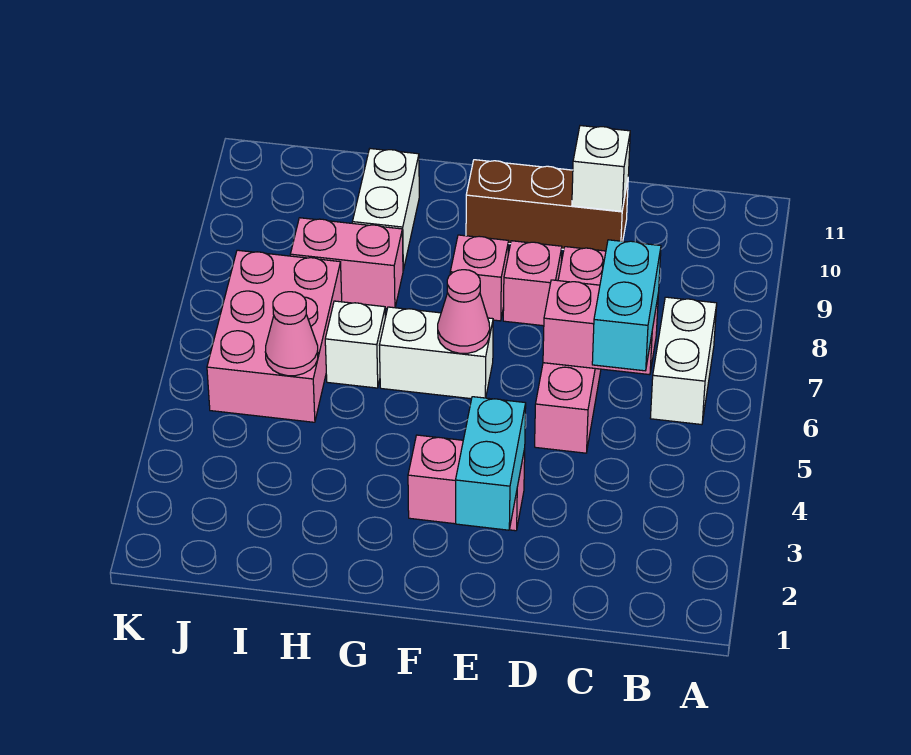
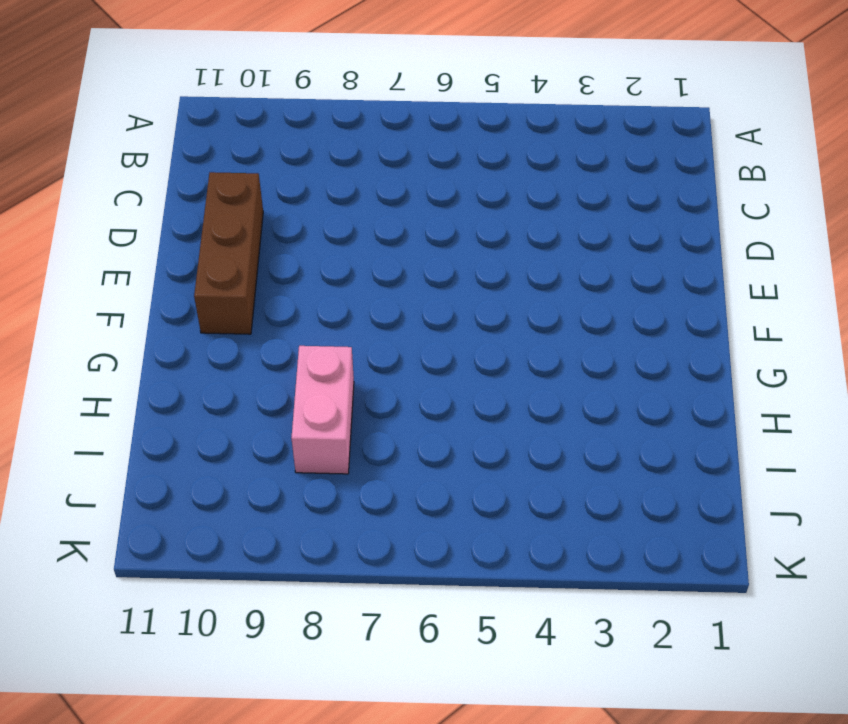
none -> white 1x2 brick [650,297,717,425]
none -> pink 1x4 brick [535,247,606,453]
none -> pink 1x2 brick [408,435,525,531]

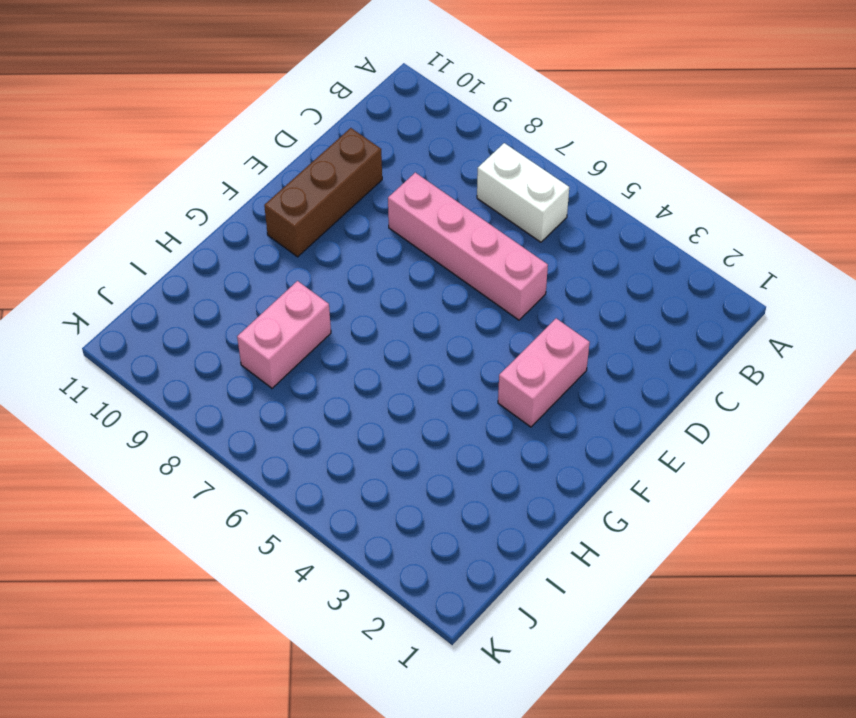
none -> pink 1x1 brick [503,241,562,326]
none -> white 1x2 brick [379,307,493,399]
none -> pink 1x1 brick [450,235,509,321]

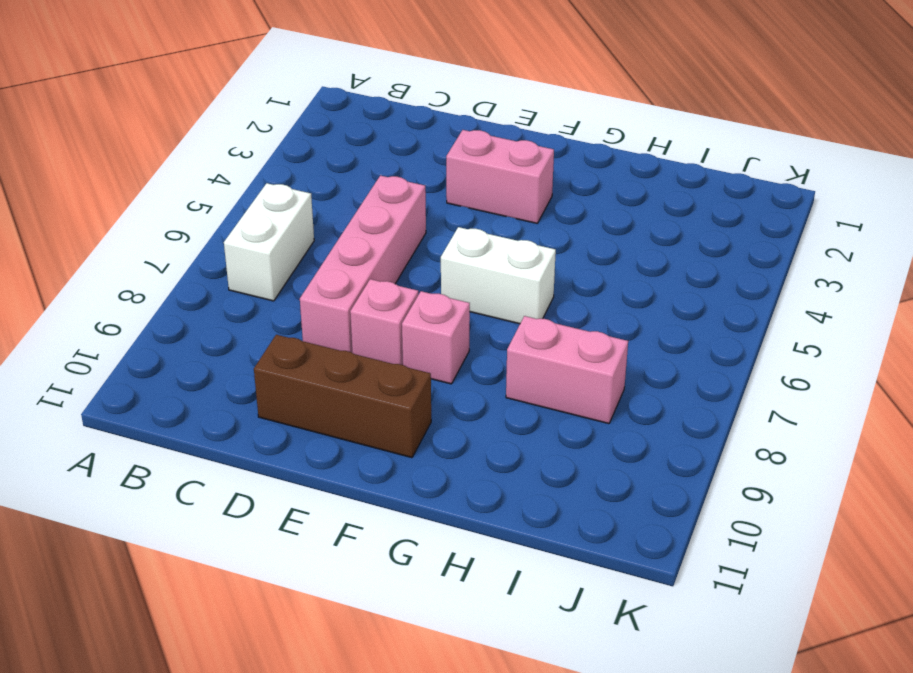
none -> white 1x1 brick [325,301,385,388]
none -> white 1x2 brick [352,149,419,270]
none -> pink 2x3 brick [207,250,342,422]

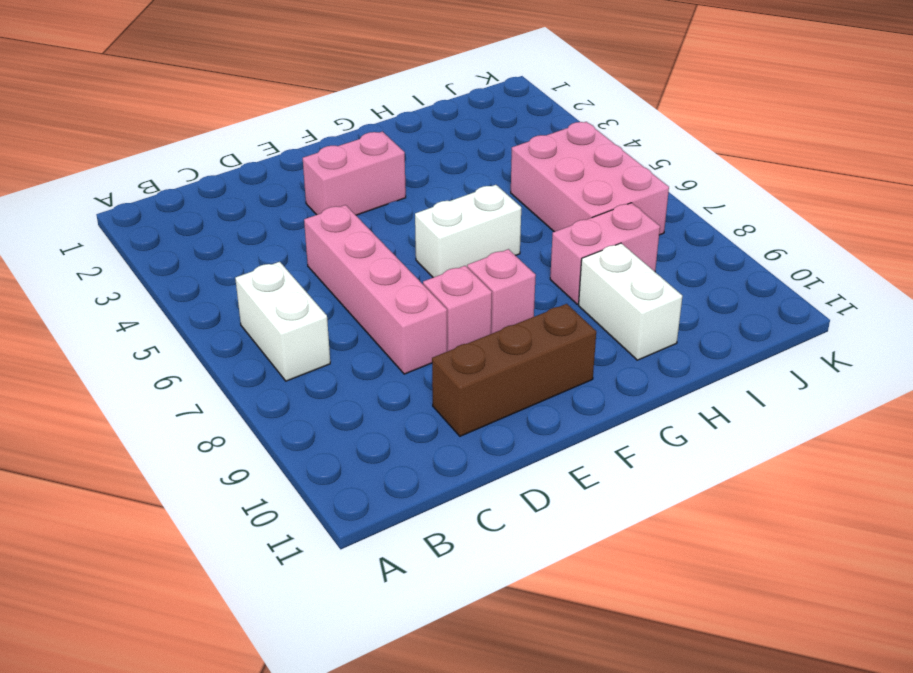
none -> white 1x1 brick [325,301,385,388]
none -> pink 1x2 brick [543,280,658,375]
none -> white 1x1 brick [572,126,630,211]

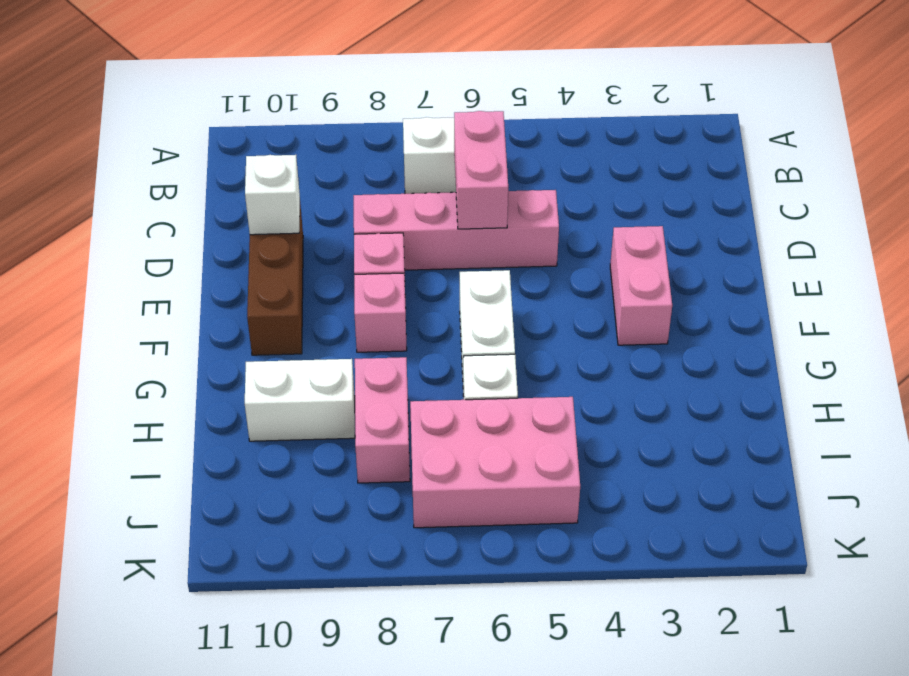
none -> cyan 1x2 brick [456,397,526,530]
none -> pink 1x1 cone [438,270,490,353]
none -> pink 1x1 cone [265,292,318,376]

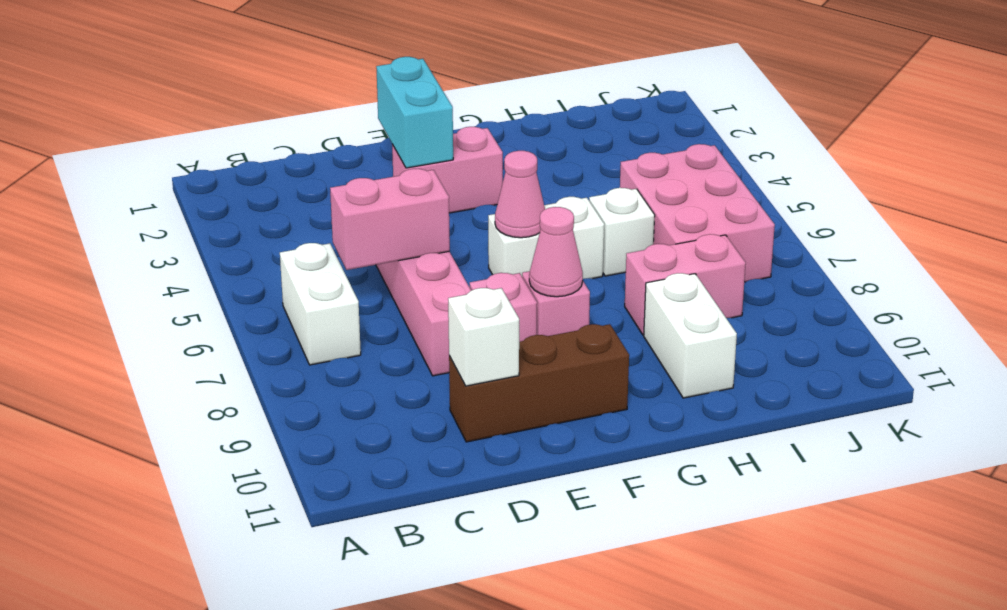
pink 1x1 cone [529,207,583,297] -> pink 1x1 cone moved to [265,292,318,376]
none -> cyan 1x2 brick [592,240,661,371]

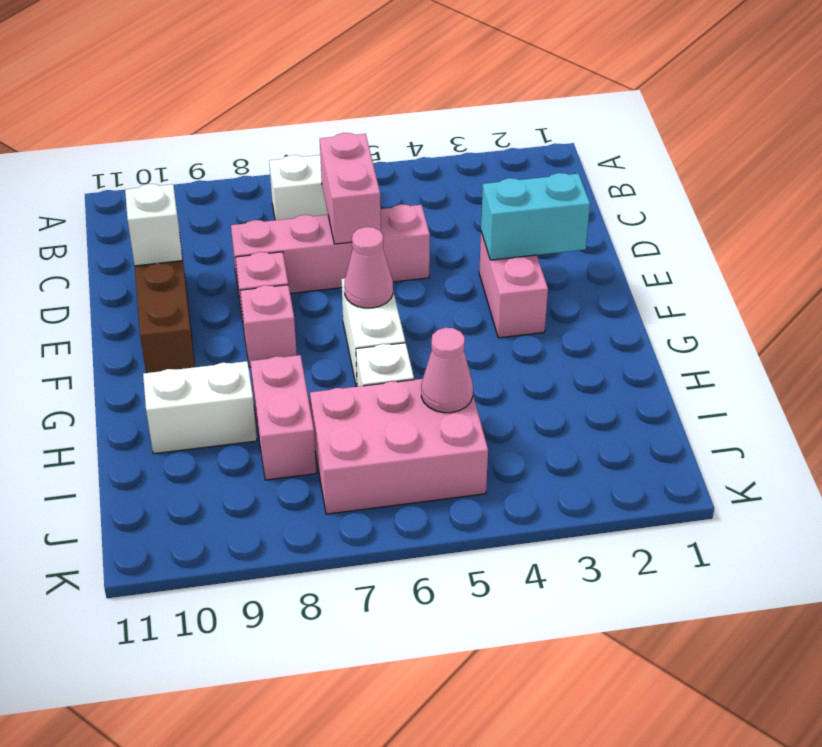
none -> cyan 1x2 brick [592,240,661,371]

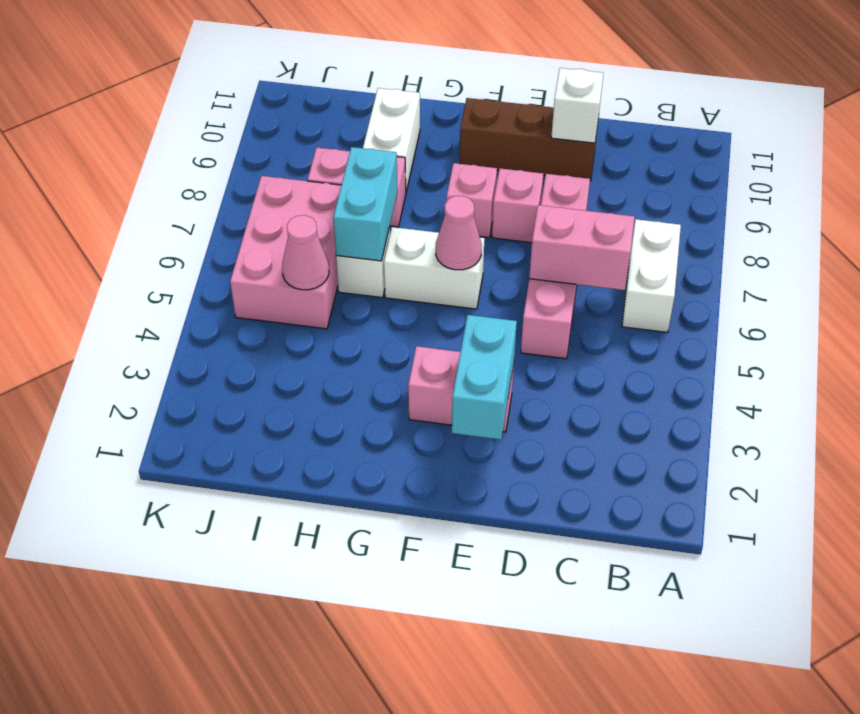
cyan 1x2 brick [333,147,397,261] -> cyan 1x2 brick moved to [592,240,661,371]

